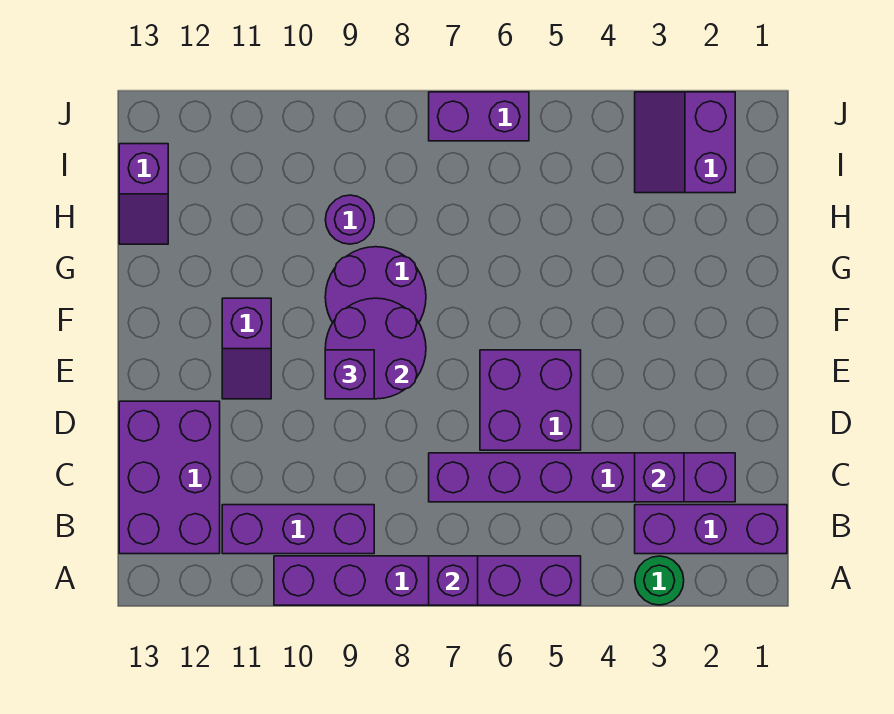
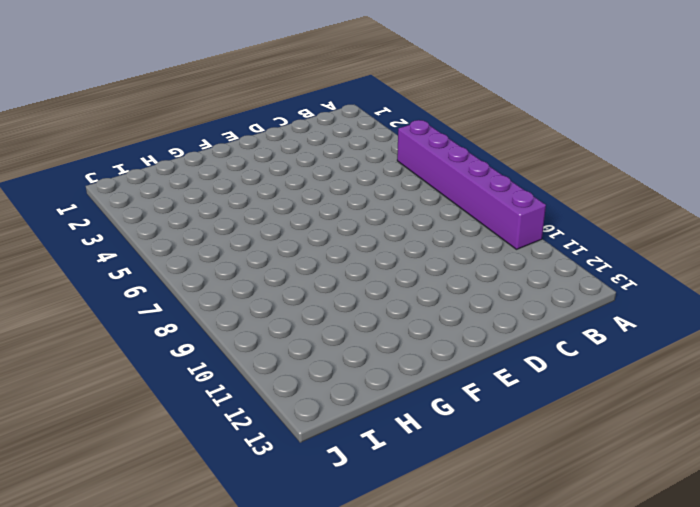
none -> green 1x1 round brick [635,556,684,605]
none -> purple 1x3 brick [635,505,787,554]
none -> purple 1x3 brick [222,505,374,554]

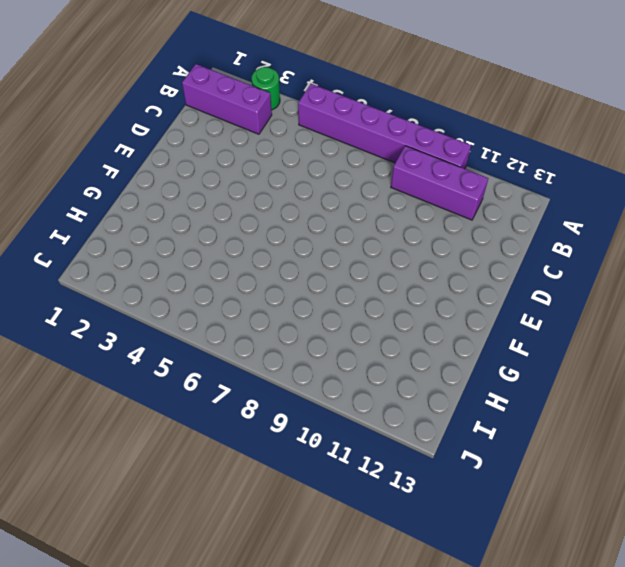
none -> purple 2x3 brick [119,401,220,554]
none -> purple 1x6 brick [429,453,735,502]
none -> purple 2x2 brick [480,350,581,450]

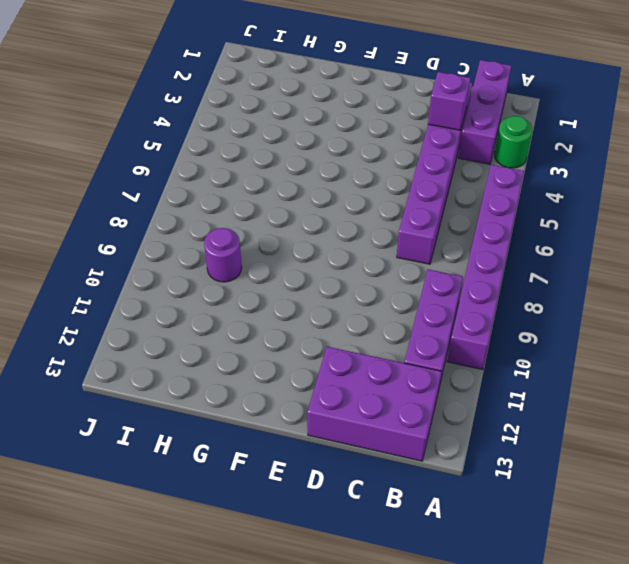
none -> purple 2x2 brick [480,350,581,450]
none -> purple 1x2 slope [222,298,271,399]
none -> purple 2x2 round brick [325,247,426,323]

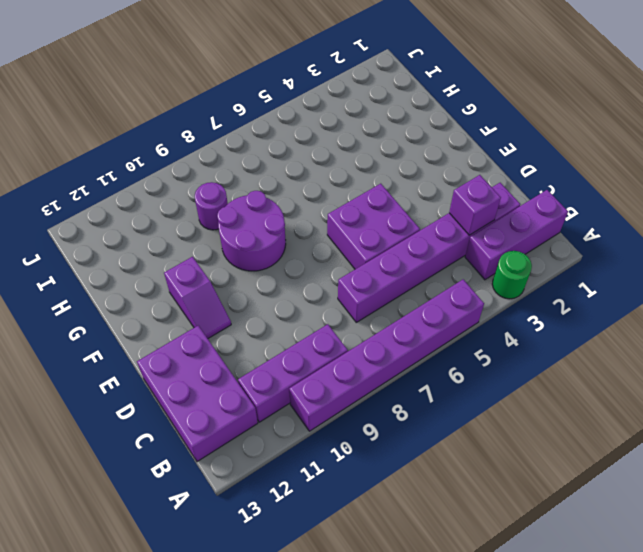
none -> purple 1x2 slope [119,144,168,244]
none -> purple 2x2 slope [635,92,735,193]
none -> purple 1x2 brick [429,92,529,141]

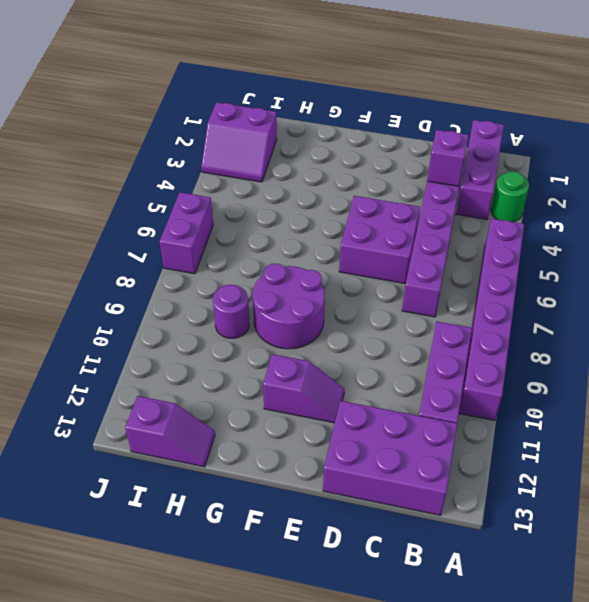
none -> purple 1x1 brick [429,556,478,605]
none -> purple 2x2 round brick [325,298,426,399]
none -> purple 1x1 brick [325,350,374,399]

